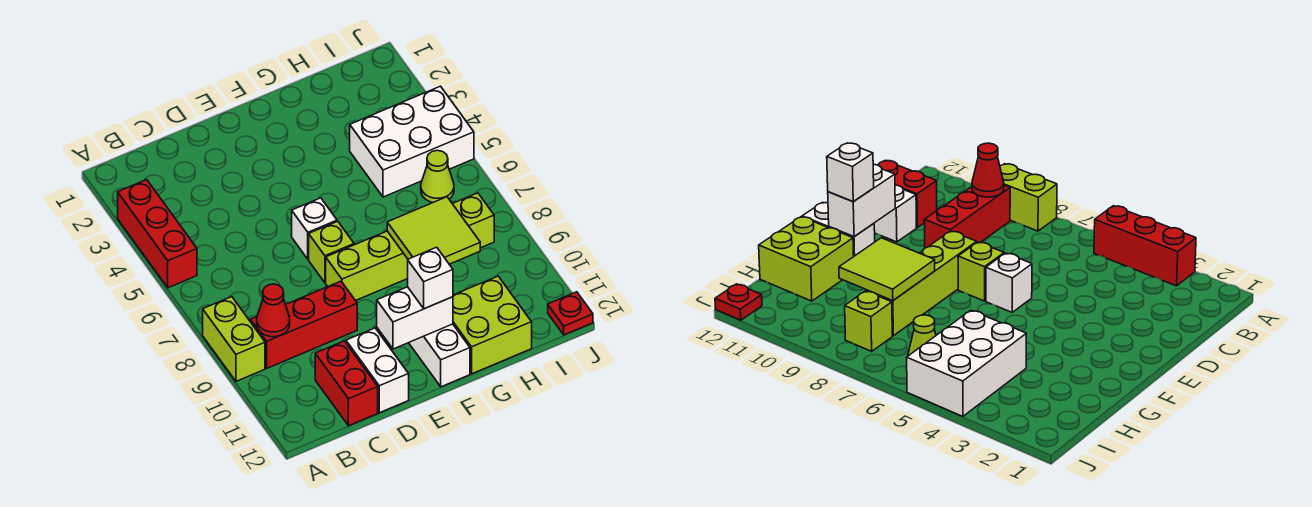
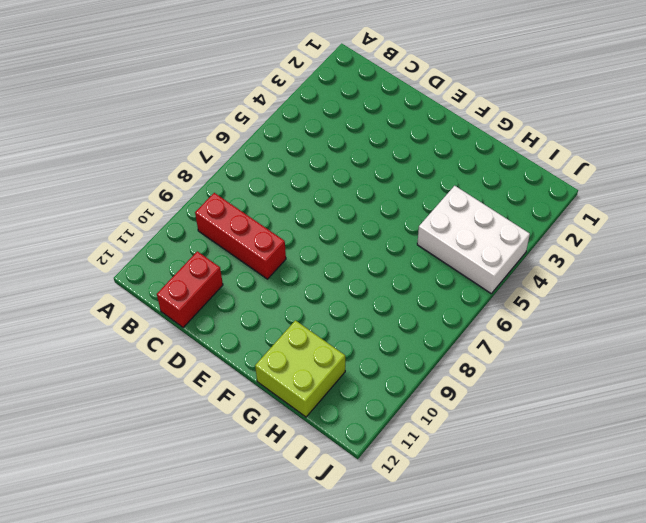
none -> red 1x3 brick [118,180,197,288]
none -> lime 1x2 brick [203,297,265,381]
none -> white 1x2 brick [346,328,409,413]

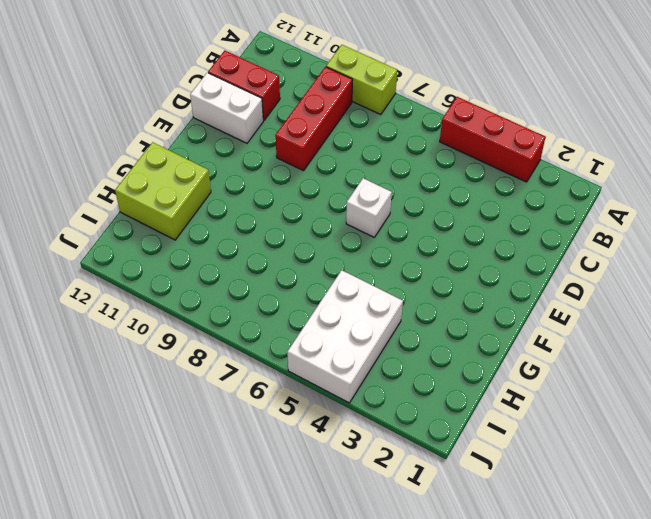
none -> lime 1x1 brick [309,221,354,283]
none -> lime 1x4 brick [326,231,408,301]
none -> white 1x2 brick [409,324,470,387]

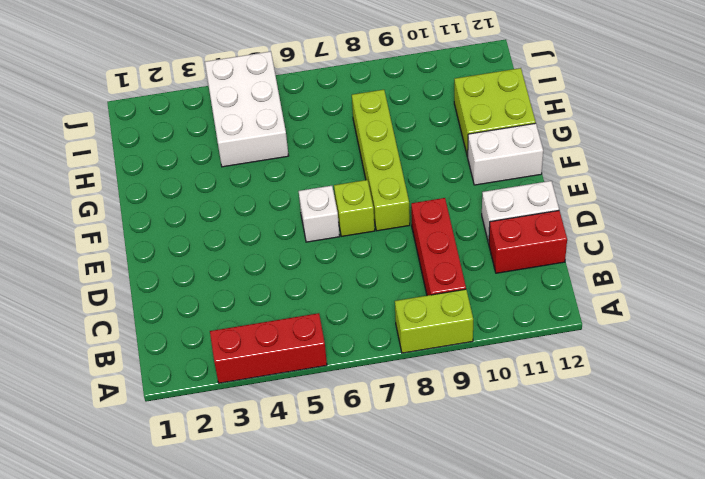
none -> lime 1x1 cone [421,150,454,202]
none -> lime 1x1 brick [453,193,494,248]
none -> red 1x1 plate [548,292,593,335]

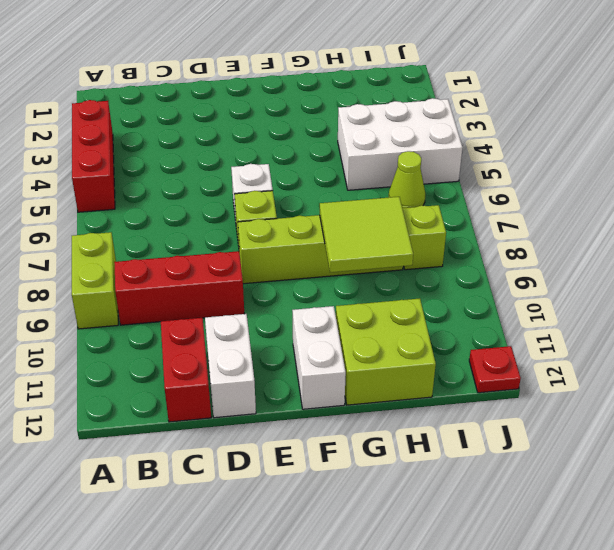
none -> red 1x1 cone [257,284,290,337]
none -> white 1x2 brick [377,287,453,349]
none -> white 1x1 brick [408,247,453,309]

